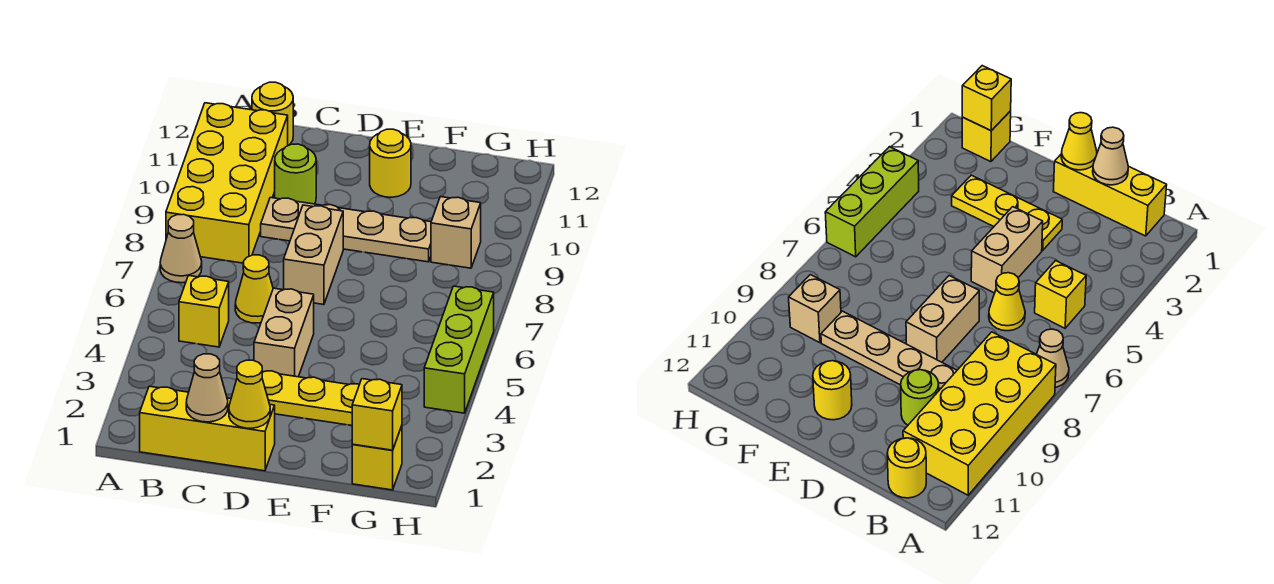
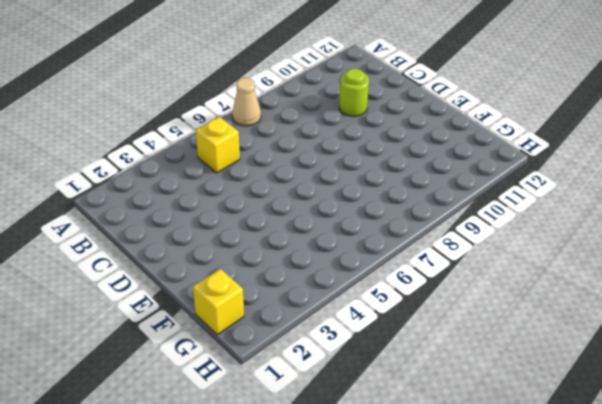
none -> yellow 2x4 brick [166,103,288,263]
none -> yellow 1x3 brick [140,386,275,471]
none -> yellow 1x1 round brick [252,82,293,145]

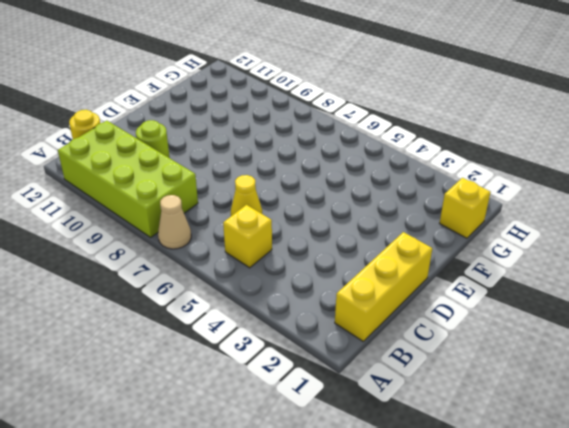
lime 2x4 brick [58,121,198,237] -> yellow 2x4 brick [166,103,288,263]
none -> tan 1x4 plate [261,198,431,262]
none -> yellow 1x3 plate [262,371,359,425]
none -> tan 1x2 brick [254,288,314,377]

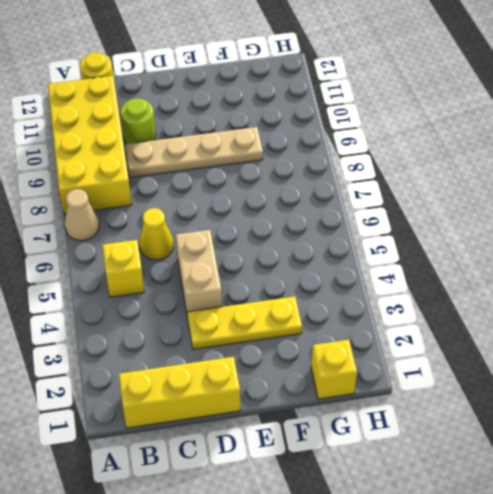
none -> tan 1x2 brick [284,205,343,305]
none -> yellow 1x1 round brick [370,129,411,197]
none -> tan 1x1 brick [431,197,481,268]

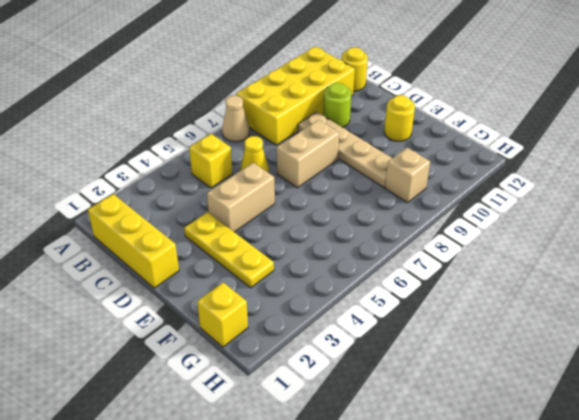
none -> lime 1x3 brick [424,286,494,413]
none -> tan 1x1 cone [186,354,228,422]
none -> yellow 1x1 cone [229,360,270,428]

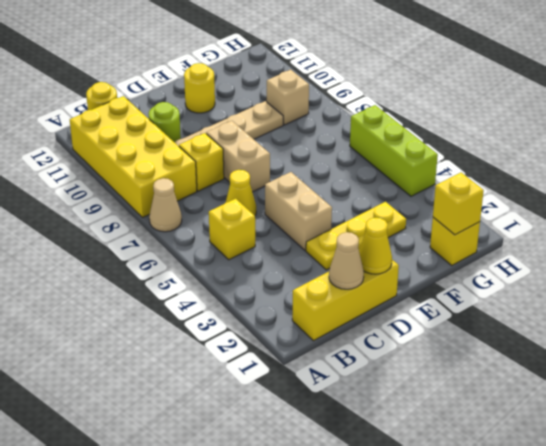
yellow 1x1 brick [179,133,224,191] -> none

